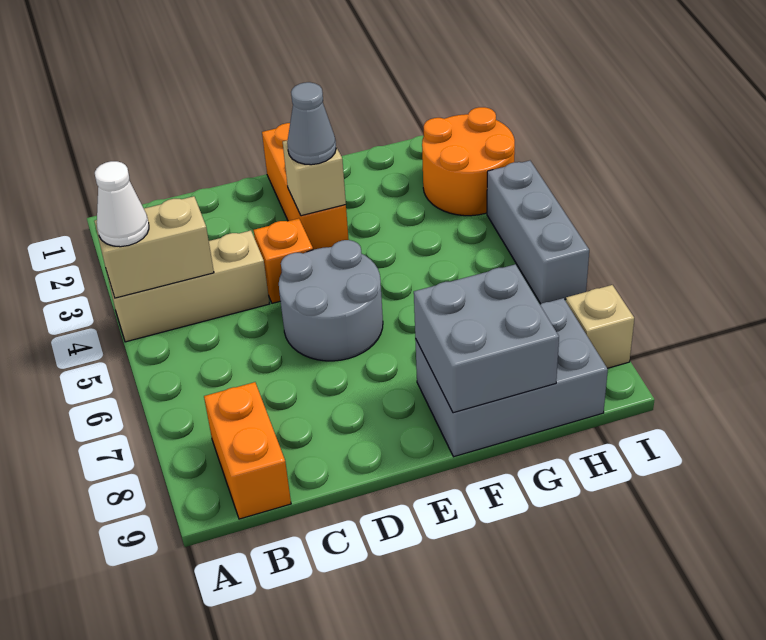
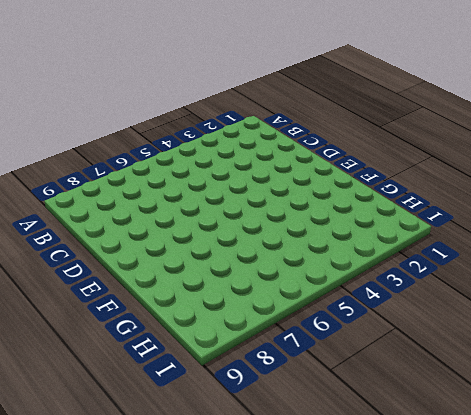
none -> tan 1x3 brick [106,230,270,342]
none -> orange 1x2 brick [204,382,291,519]
none -> orange 1x1 brick [254,218,313,303]

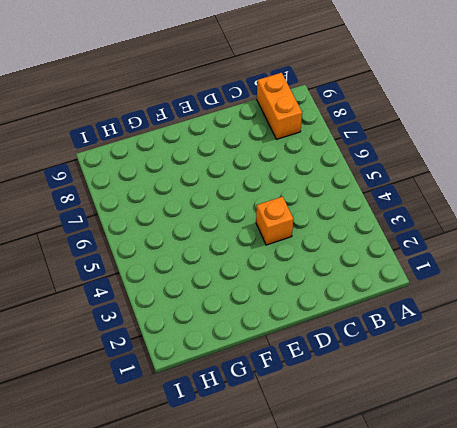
none -> tan 1x3 brick [106,230,270,342]
none -> grey 2x2 round brick [279,240,383,361]
none -> orange 1x3 brick [262,123,349,250]

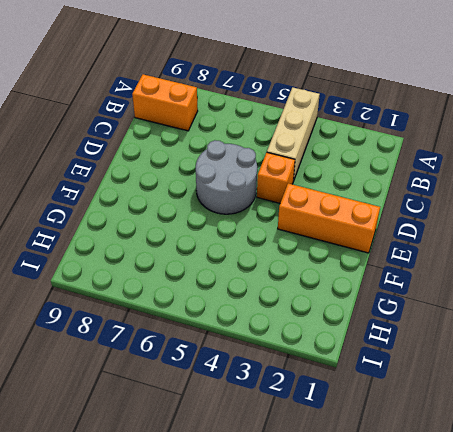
none -> grey 2x3 brick [415,298,608,457]
none -> orange 2x2 round brick [422,107,515,216]
none -> grey 1x3 brick [487,161,589,304]

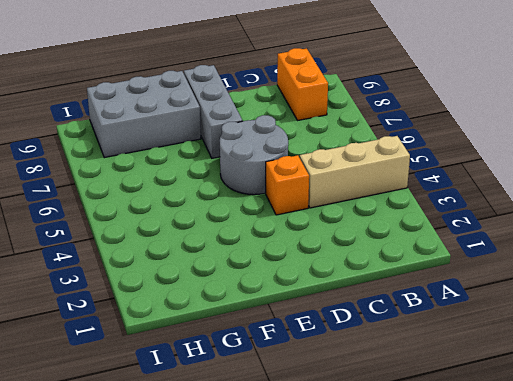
grey 1x3 brick [184,65,243,158] -> grey 1x3 brick moved to [487,161,589,304]
none -> orange 1x3 brick [262,123,349,250]
none -> orange 2x2 round brick [422,107,515,216]
none -> tan 1x1 brick [566,285,634,368]

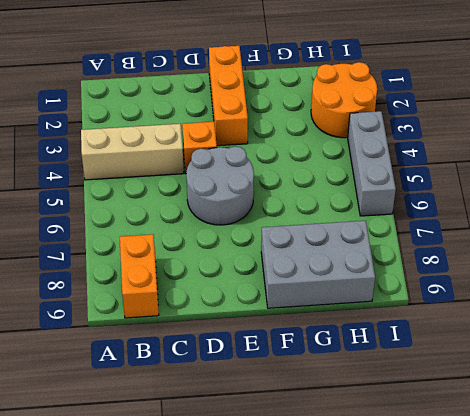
none -> tan 1x1 brick [566,285,634,368]
none -> tan 1x2 brick [94,196,214,298]
none -> tan 1x1 brick [283,140,346,216]

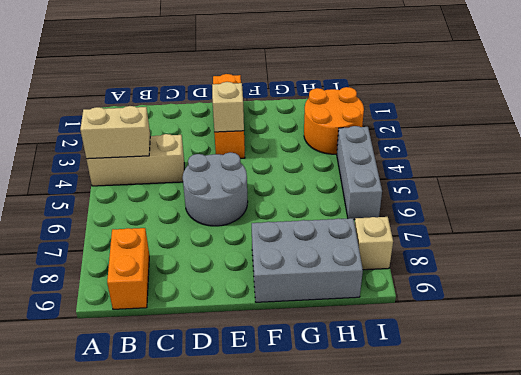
none -> orange 1x1 brick [254,218,313,303]
none -> grey 2x2 brick [414,264,559,413]
none -> white 1x1 cone [95,161,149,247]

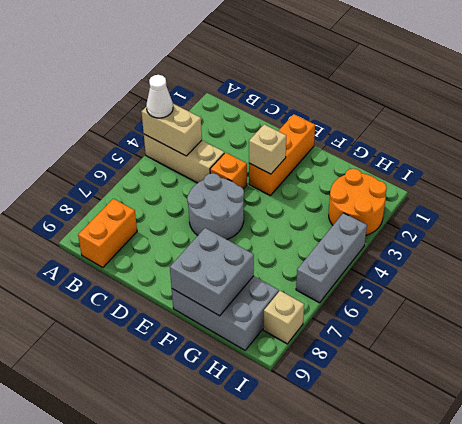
none -> grey 1x1 cone [287,82,336,165]

